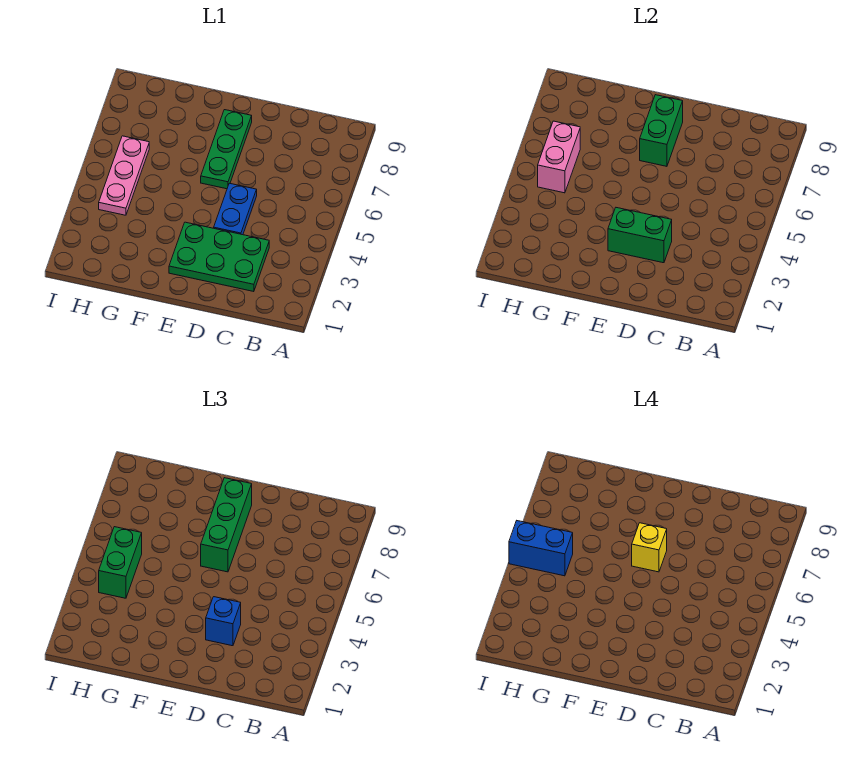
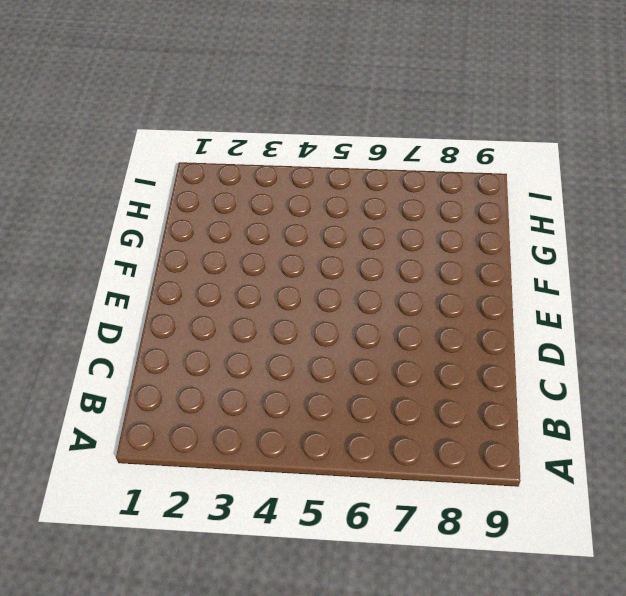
none -> green 2x3 plate [169,222,269,292]
none -> blue 1x2 plate [214,183,257,235]
none -> green 1x3 plate [201,110,252,189]

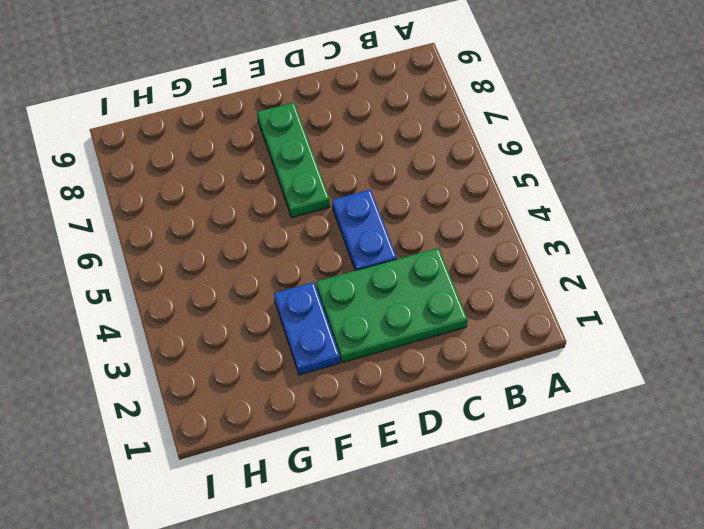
blue 1x2 plate [274,282,340,375] -> none
none -> pink 1x3 plate [99,136,149,215]
none -> green 1x2 brick [608,208,672,263]
none -> green 1x2 brick [640,95,683,166]

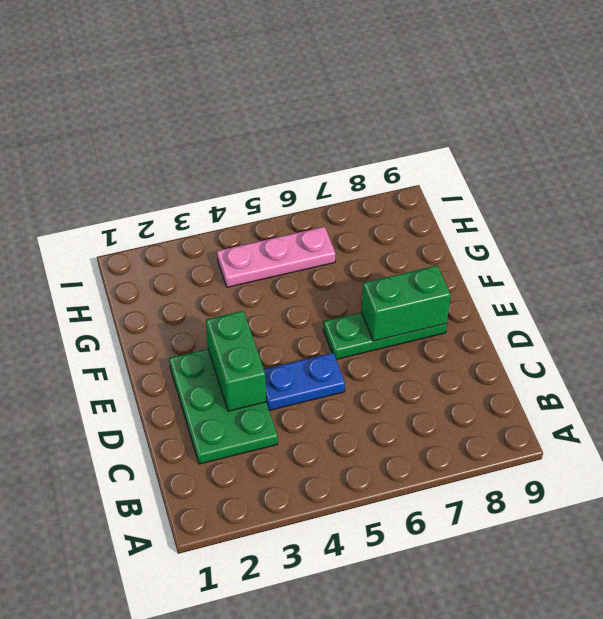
none -> pink 1x2 brick [538,121,580,193]
none -> blue 1x1 brick [206,597,241,646]
none -> green 1x3 brick [201,478,252,572]

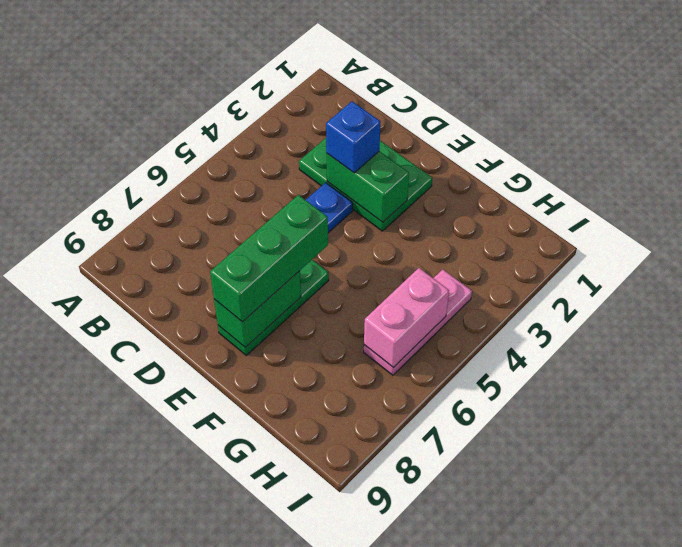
none -> green 1x2 brick [99,527,142,598]
none -> yellow 1x1 brick [632,523,667,572]
none -> blue 1x2 brick [509,521,573,576]

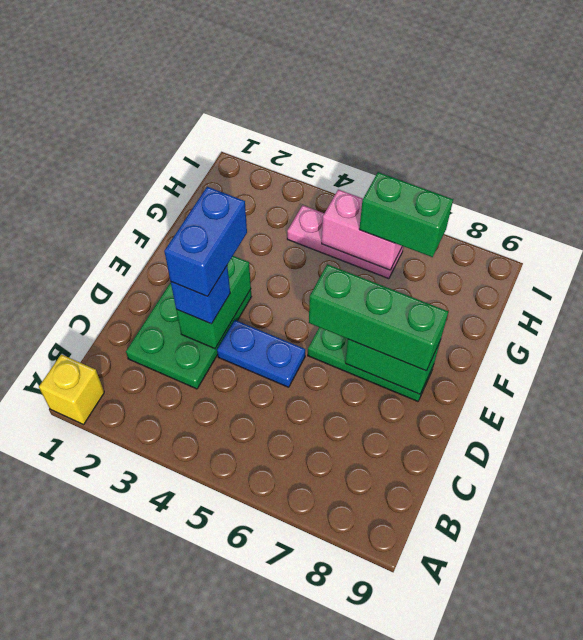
yellow 1x1 brick [39,354,104,424] -> yellow 1x1 brick moved to [632,523,667,572]
blue 1x2 brick [164,187,247,296] -> blue 1x2 brick moved to [509,521,573,576]
green 1x2 brick [359,172,453,257] -> green 1x2 brick moved to [99,527,142,598]

